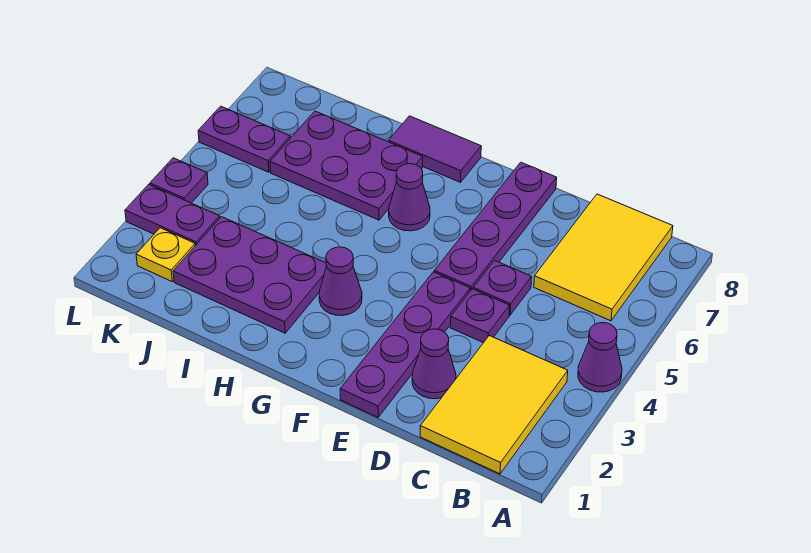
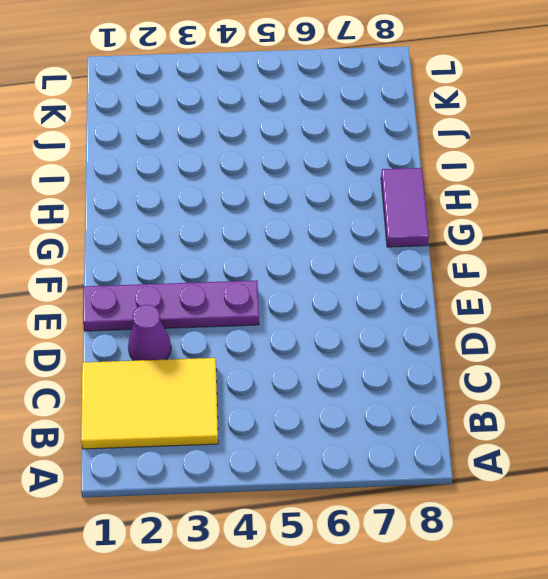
none -> purple 1x1 cone [578,323,622,392]
none -> yellow 2x3 tile [534,194,673,321]
none -> purple 1x1 plate [450,289,510,343]

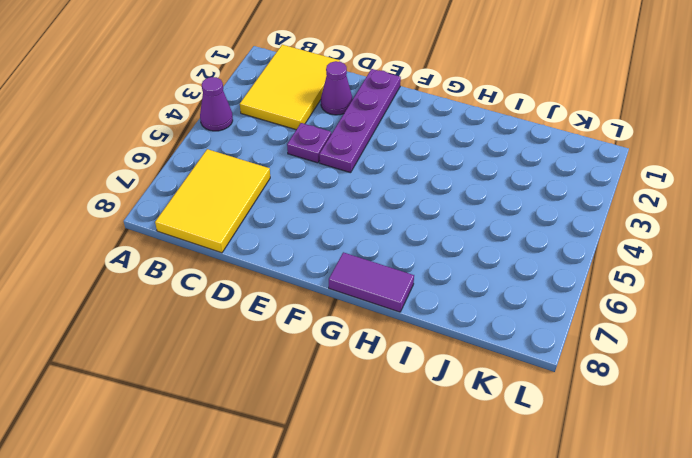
none -> purple 1x1 plate [473,260,532,315]
none -> purple 1x4 plate [434,162,557,291]
none -> purple 1x1 cone [319,247,362,316]

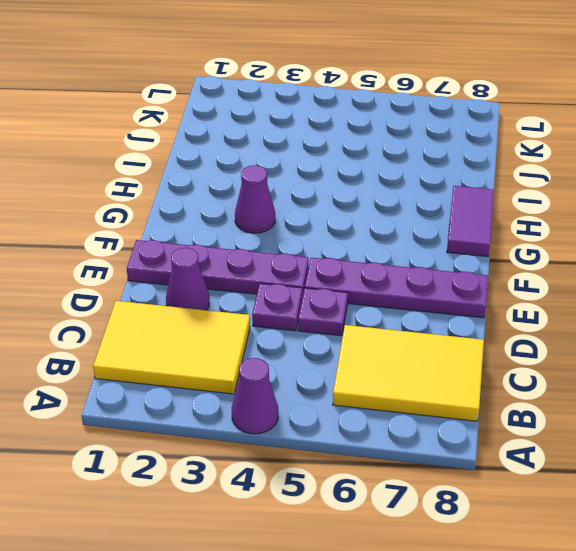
none -> purple 1x1 cone [389,164,430,231]
none -> purple 2x3 plate [173,217,327,333]
none -> purple 2x3 plate [270,111,423,220]

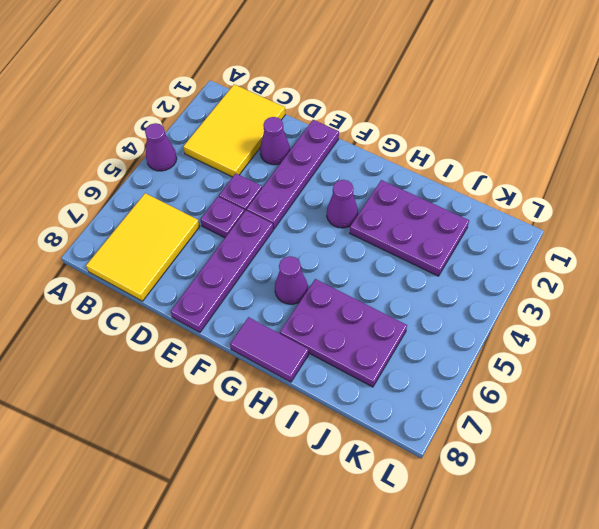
none -> yellow 1x1 plate [136,228,195,281]
none -> purple 1x2 plate [125,184,220,246]
none -> purple 1x2 plate [198,106,290,172]

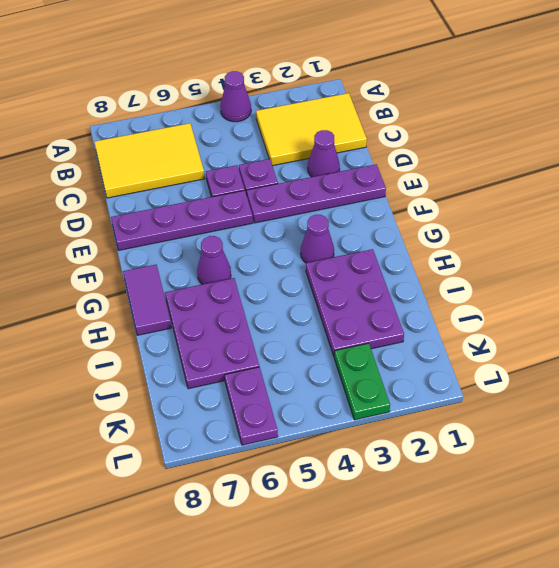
green 1x2 plate [334,343,390,420] -> purple 1x2 plate [125,184,220,246]
none -> yellow 1x1 plate [136,228,195,281]
none -> purple 1x1 plate [150,158,208,203]

